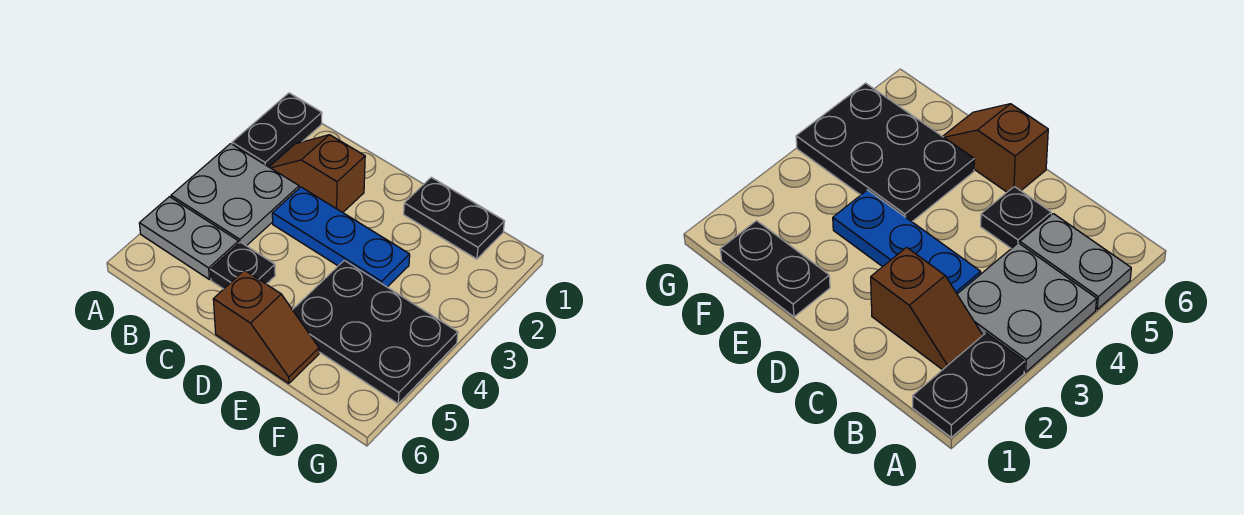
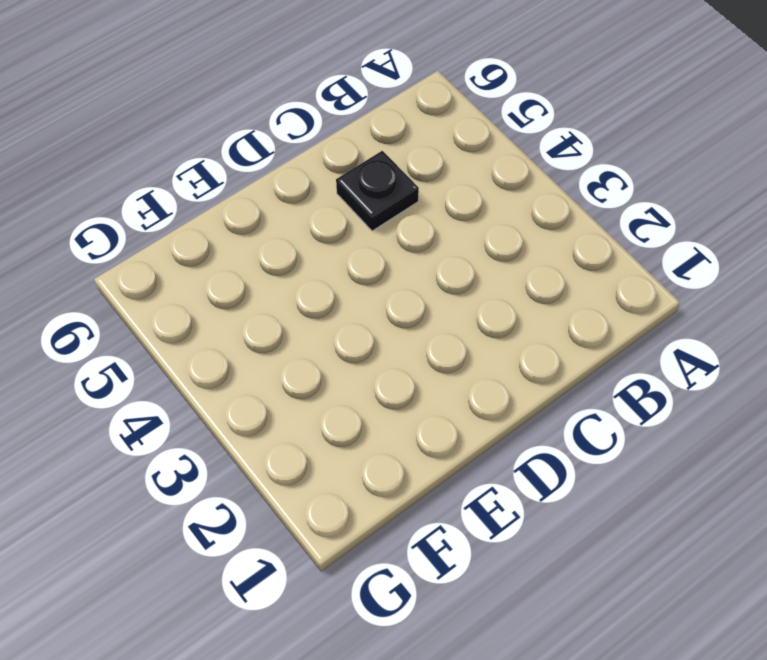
none -> black 1x2 plate [232,93,322,167]
none -> grey 2x2 plate [171,144,299,246]

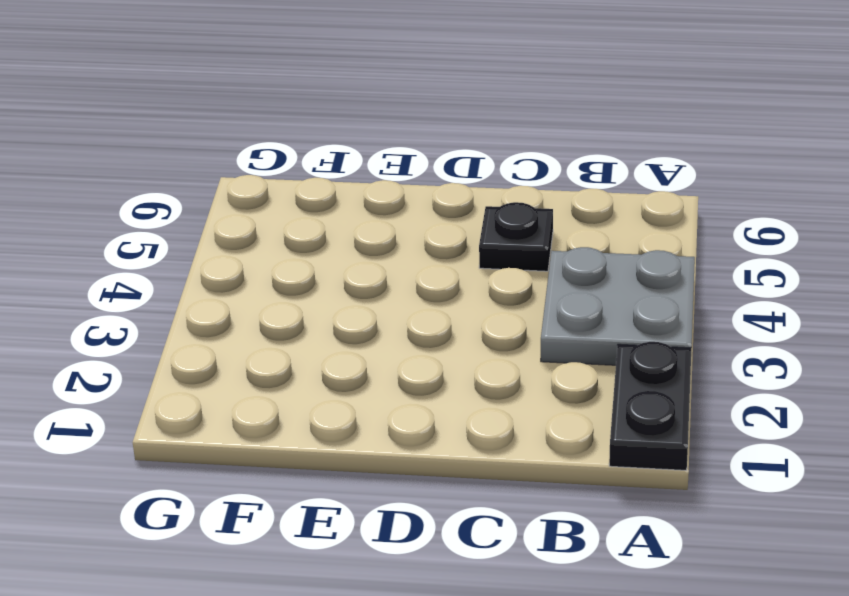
none -> grey 1x2 plate [139,197,239,279]
none -> brown 1x2 slope [270,135,365,212]

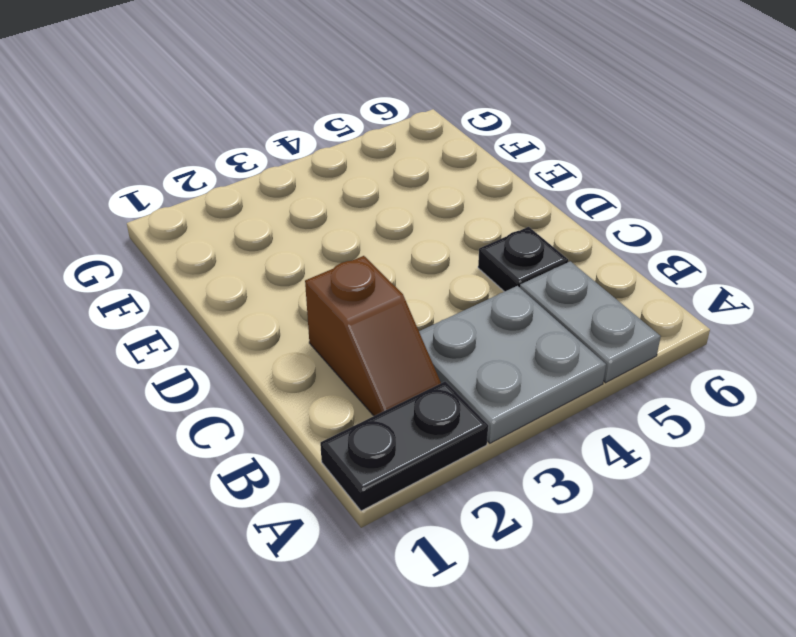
none -> blue 1x3 plate [272,187,410,287]
none -> brown 1x2 slope [213,270,319,383]

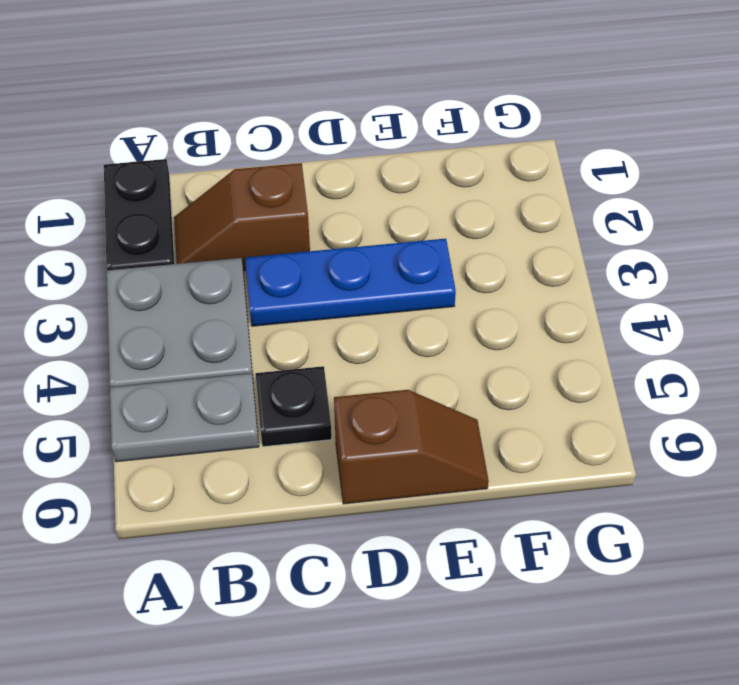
none -> black 1x2 plate [404,177,505,259]
none -> black 2x3 plate [293,260,458,404]

